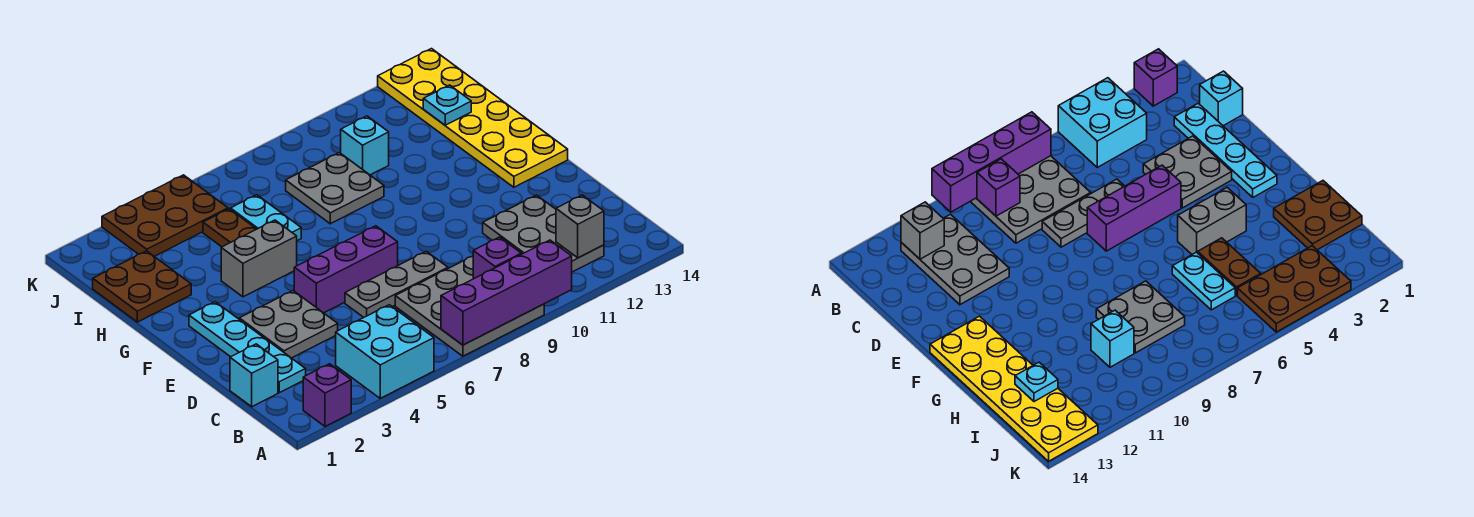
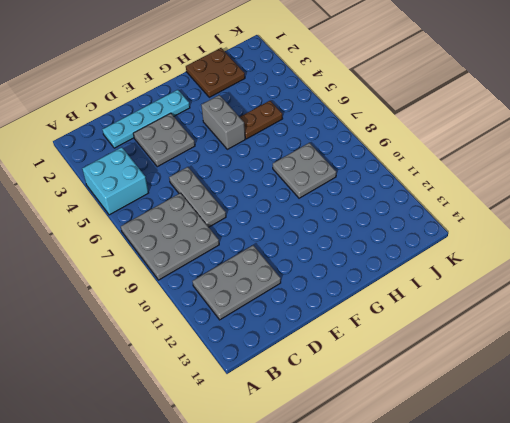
none -> purple 1x1 brick [303,364,351,427]
none -> cyan 1x1 brick [230,344,278,407]
none -> purple 1x3 brick [294,226,398,313]

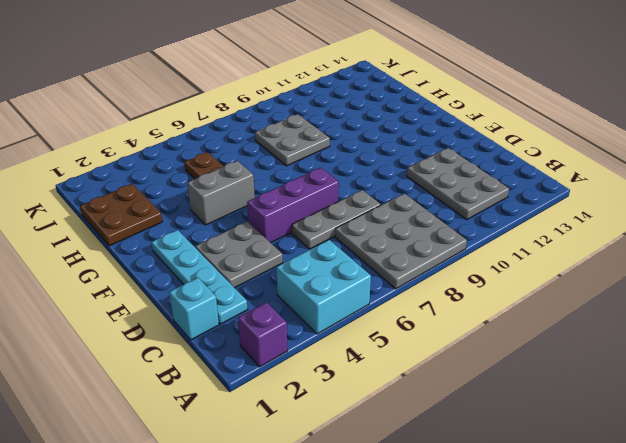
none -> yellow 2x6 plate [378,49,568,187]
none -> cyan 1x2 plate [231,195,301,241]
none -> cyan 1x1 brick [341,116,389,175]

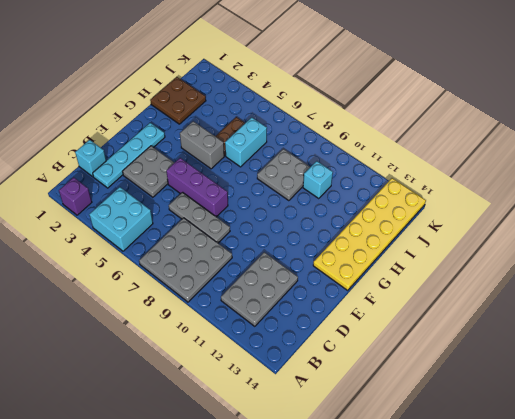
cyan 1x2 brick [225,117,267,167] -> cyan 1x2 plate [231,195,301,241]
none -> brown 2x3 plate [102,175,228,256]
none -> purple 1x4 brick [441,240,572,345]
none -> purple 1x1 brick [473,237,521,279]

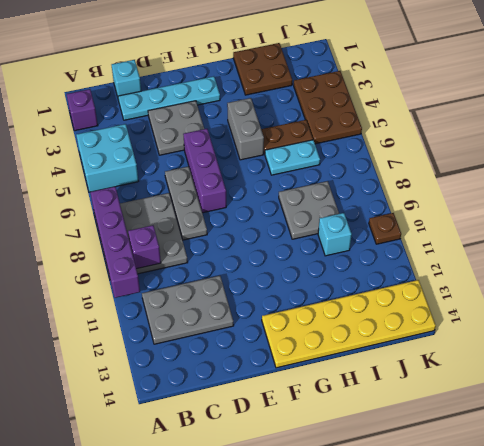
brown 1x1 plate [369,213,401,244] -> none
none -> grey 1x1 brick [556,195,604,258]
none -> cyan 1x1 plate [423,85,471,125]

